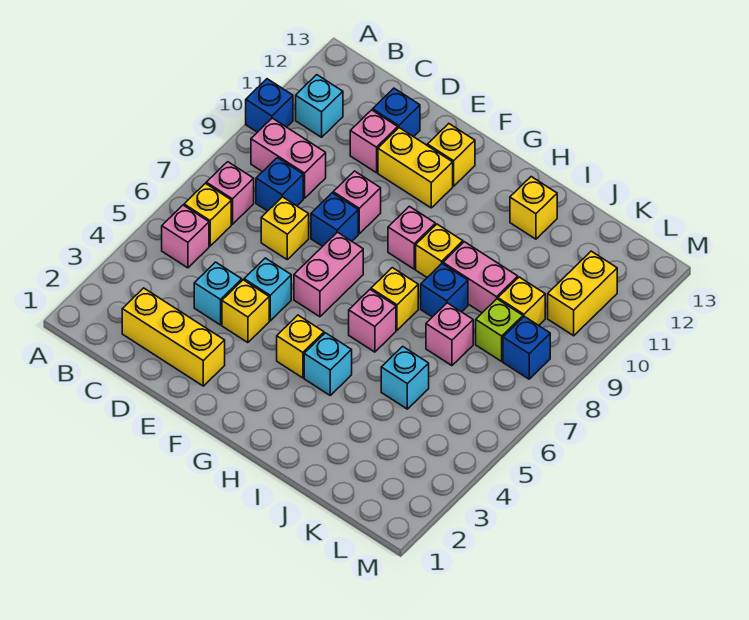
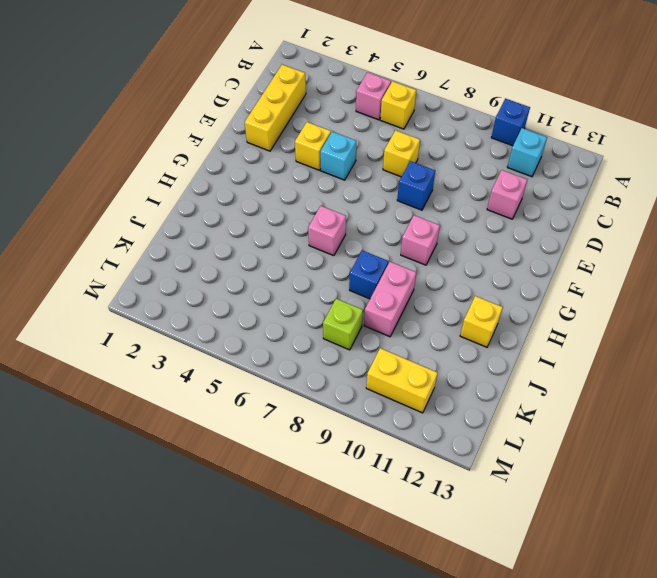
none -> pink 1x1 brick [206,162,254,224]
none -> pink 1x2 brick [251,118,326,199]
none -> blue 1x1 brick [256,158,303,211]
none -> cyan 1x1 brick [194,262,242,325]

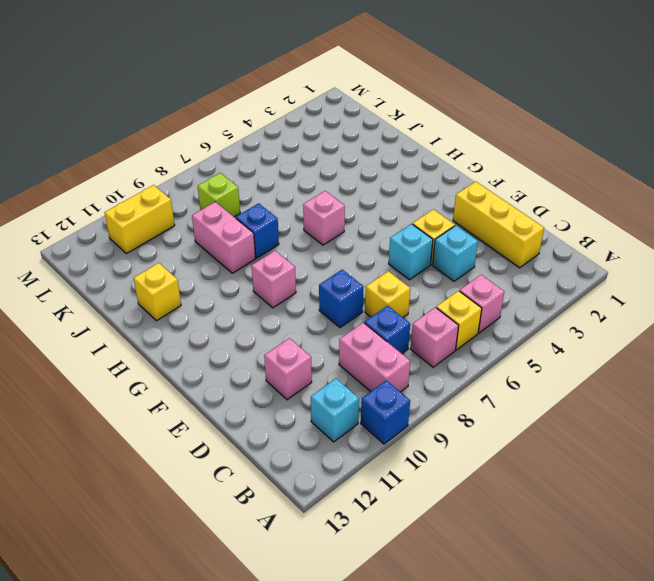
none -> blue 1x1 brick [373,88,420,137]
none -> pink 1x1 brick [333,171,381,234]
none -> yellow 1x2 brick [378,128,453,208]
none -> pink 1x2 brick [294,232,363,317]

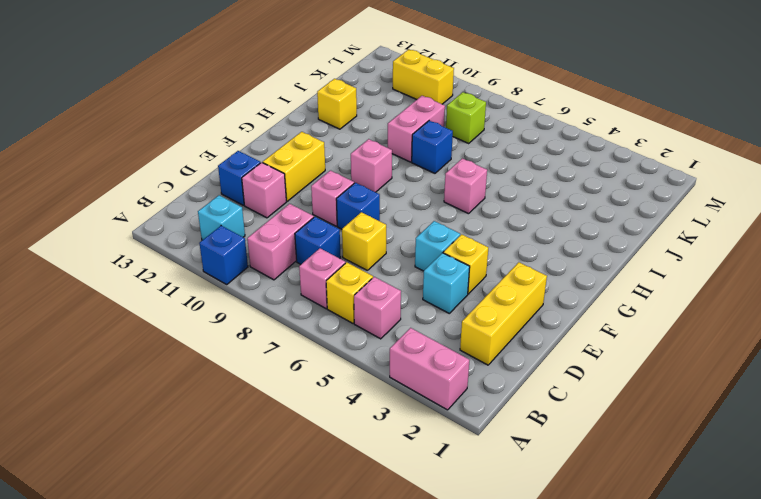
pink 1x2 brick [390,328,469,410] -> pink 1x2 brick moved to [294,232,363,317]
none -> yellow 1x1 brick [428,124,475,186]
none -> yellow 1x1 brick [277,315,324,378]
none -> cyan 1x1 brick [304,333,352,395]
none -> yellow 1x1 brick [371,268,418,330]

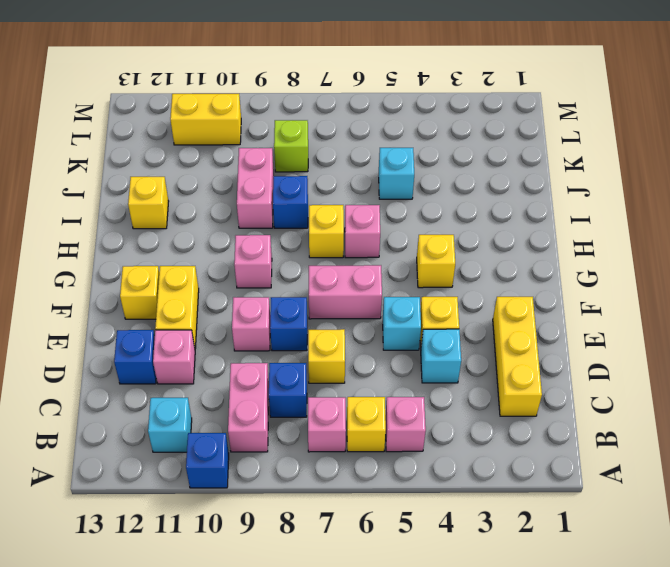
none -> cyan 1x1 brick [304,333,352,395]
none -> yellow 1x1 brick [416,224,463,277]
none -> pink 1x1 brick [426,303,473,366]
none -> yellow 1x1 brick [498,277,545,325]

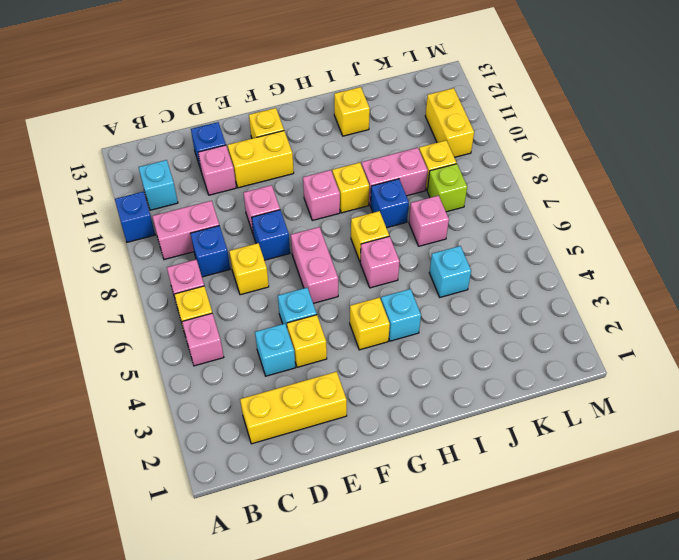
none -> blue 1x1 brick [503,316,550,379]

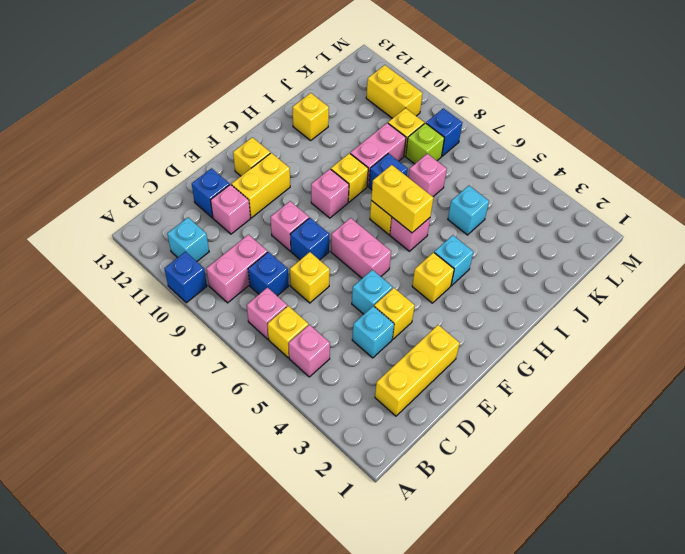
yellow 1x2 brick [371,165,433,233] -> none

